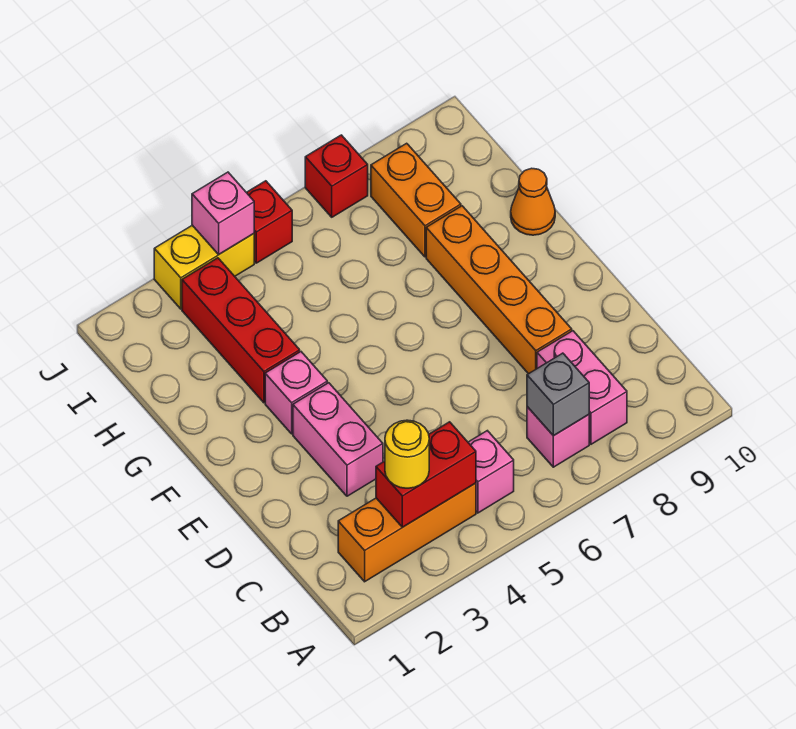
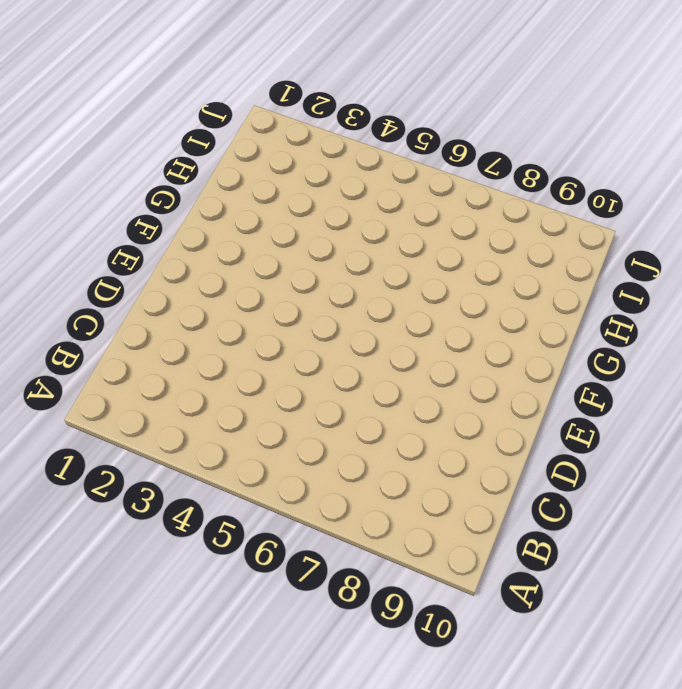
none -> orange 1x3 brick [338,483,476,582]
none -> pink 1x1 brick [468,431,514,513]
none -> pink 1x1 brick [527,407,589,467]

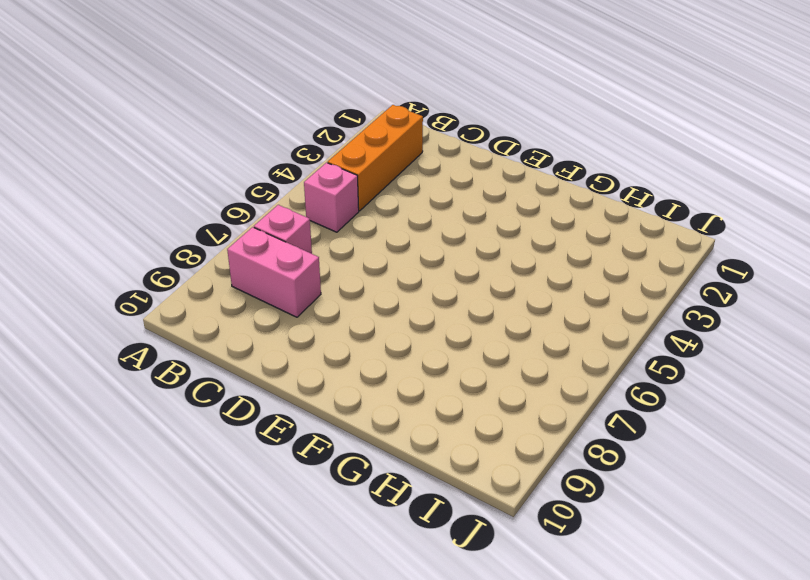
none -> pink 1x2 brick [293,383,383,496]
none -> orange 1x4 brick [426,206,572,374]
none -> pink 1x1 brick [265,352,327,434]

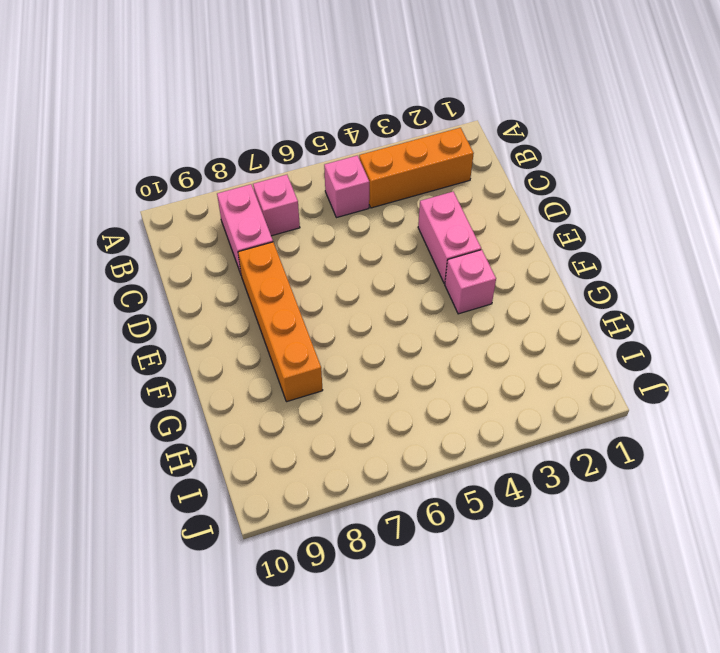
none -> red 1x3 brick [182,258,300,403]
none -> orange 1x1 cone [511,168,555,235]
none -> orange 1x2 brick [371,143,461,257]

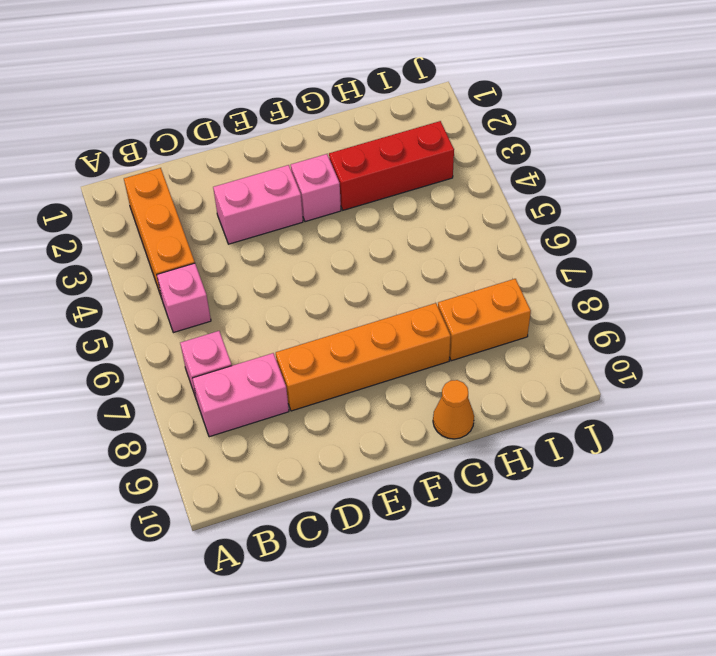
none -> yellow 1x2 brick [154,225,254,309]
none -> red 1x1 brick [246,181,292,263]
none -> red 1x1 brick [305,135,368,217]

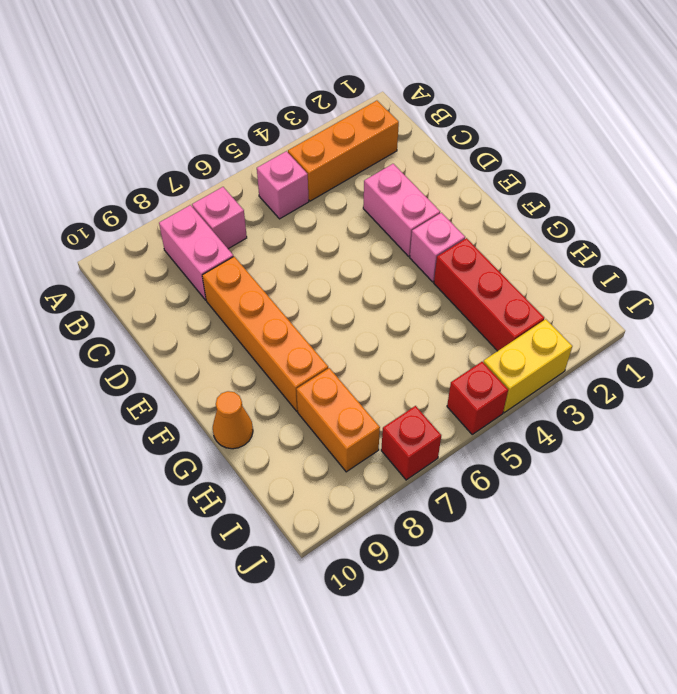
none -> red 1x2 brick [376,422,476,527]
none -> grey 1x1 brick [527,353,589,436]
none -> pink 1x1 brick [192,172,254,254]

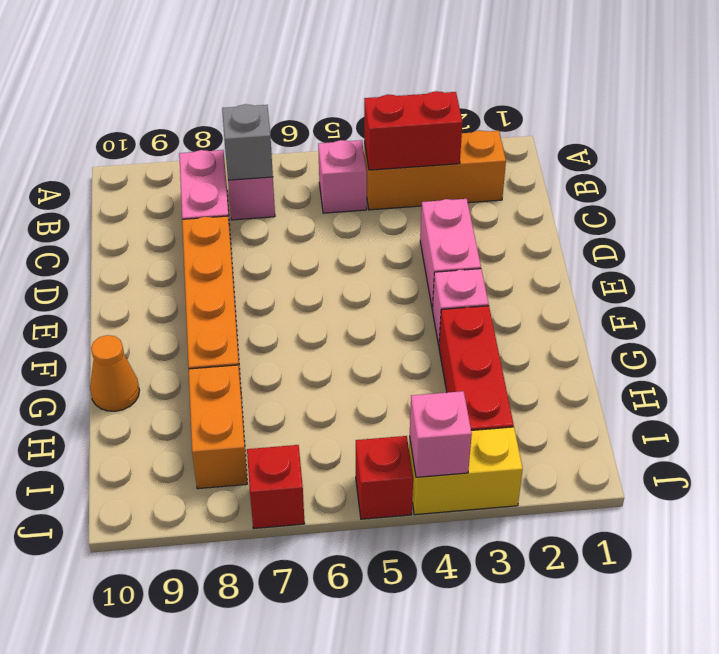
none -> yellow 1x1 round brick [385,420,429,488]

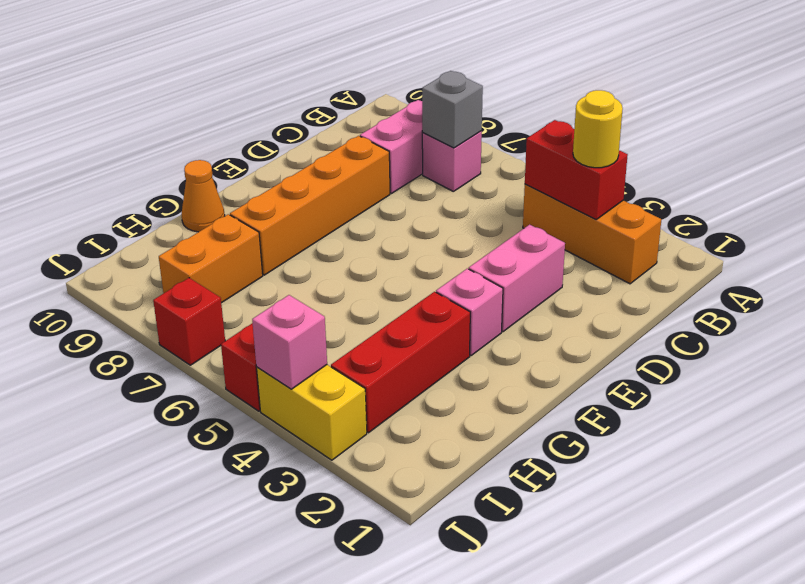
none -> pink 1x1 brick [468,431,514,513]

